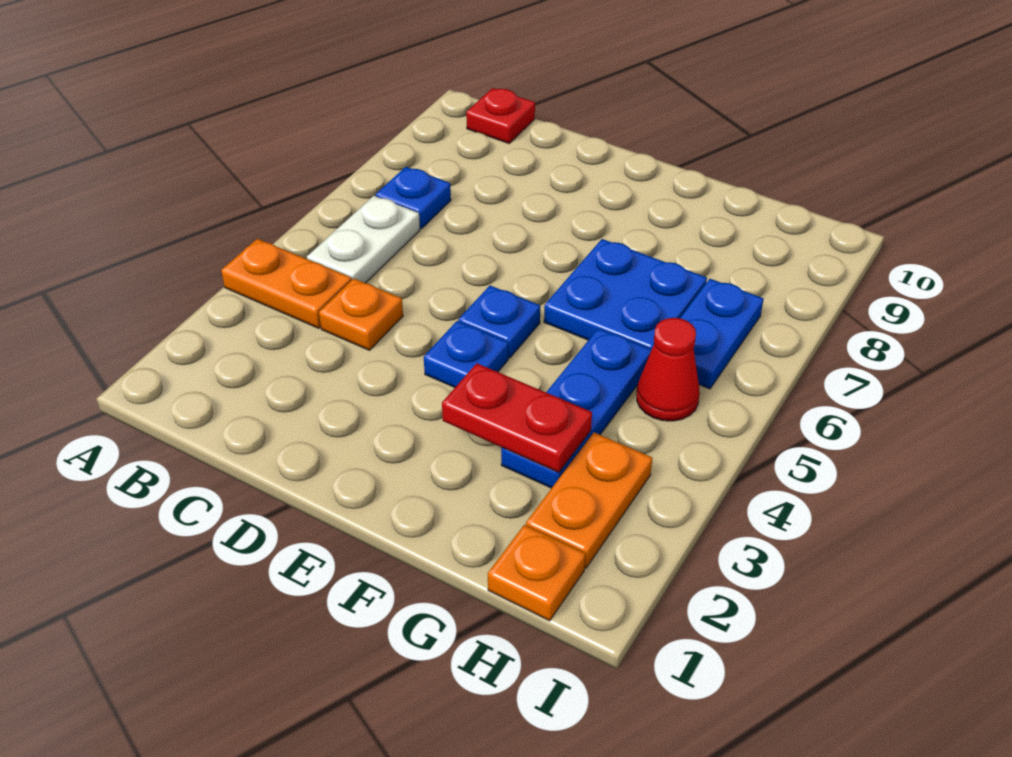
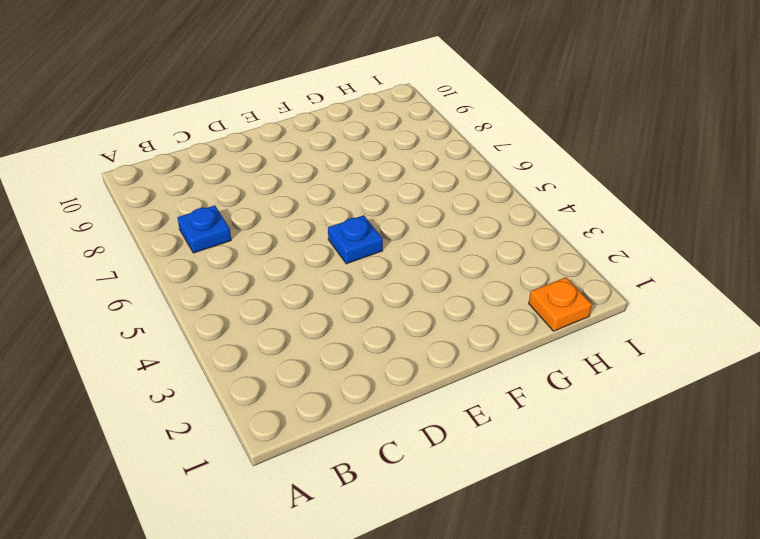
none -> orange 1x2 plate [221,239,352,328]
none -> white 1x2 plate [307,196,420,283]
none -> red 1x1 plate [466,88,535,143]

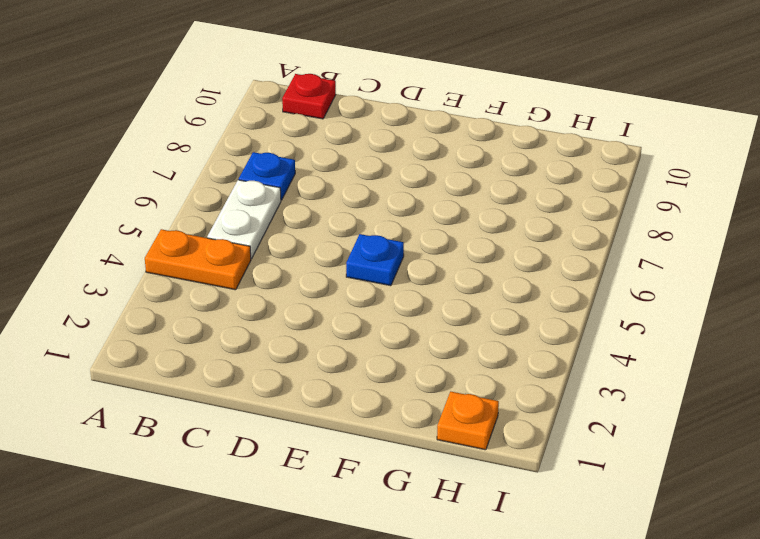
none -> orange 1x1 plate [319,279,403,350]
none -> blue 1x1 plate [424,321,508,387]
none -> blue 2x2 plate [544,239,707,349]

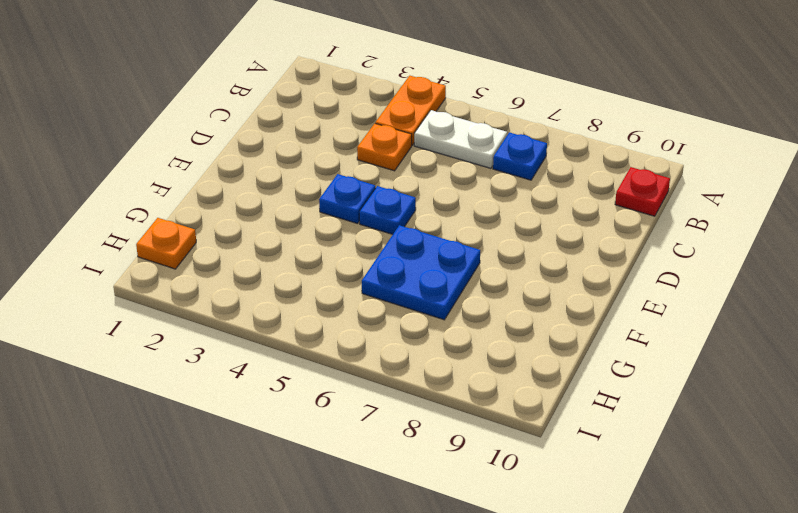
none -> blue 1x3 plate [501,328,652,488]
none -> orange 1x2 plate [526,433,652,568]
none -> red 1x1 cone [637,318,700,421]

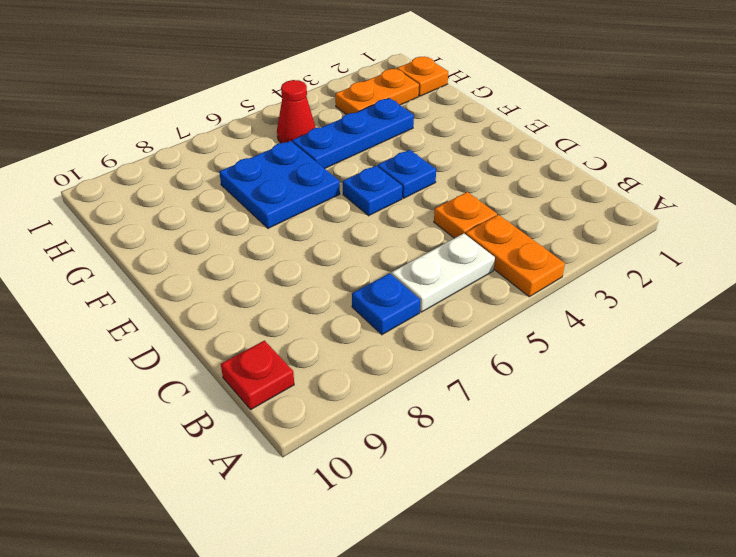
none -> blue 1x2 plate [680,279,764,389]
none -> red 1x2 plate [442,363,592,473]

